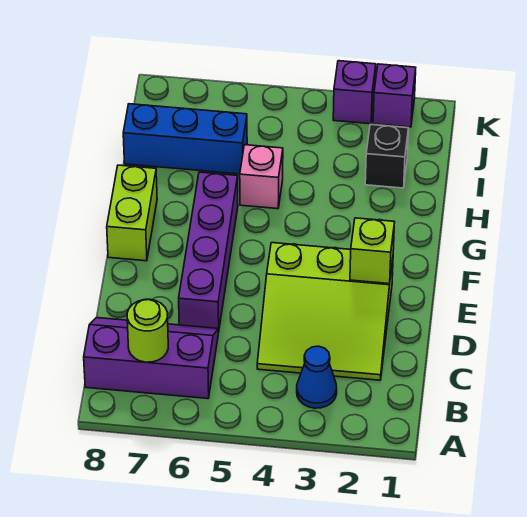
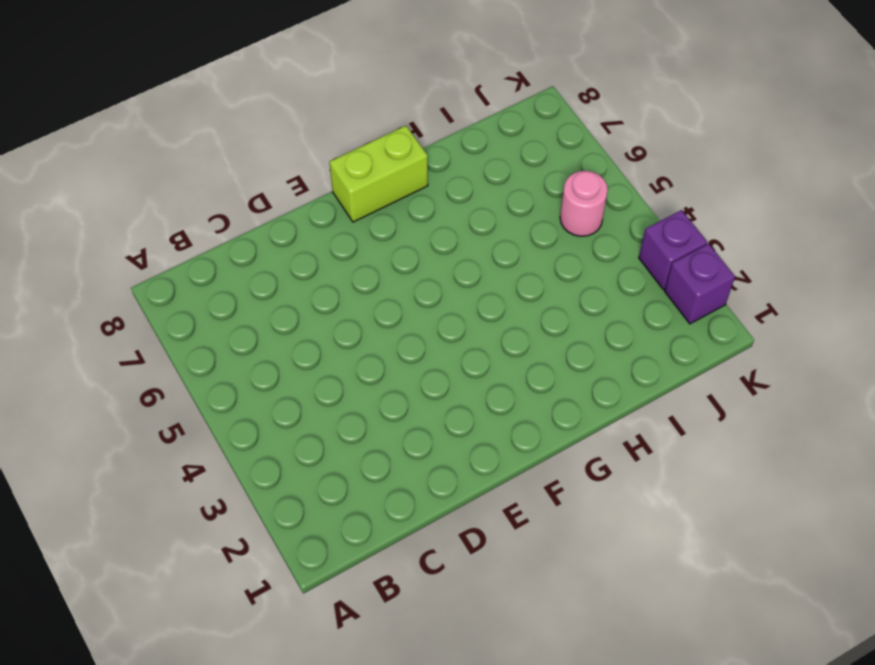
pink 1x1 round brick [560,171,608,236] -> none
none -> blue 1x1 cone [297,346,337,408]
none -> purple 2x3 slope [84,318,218,399]
none -> lime 3x3 slope [257,243,393,380]

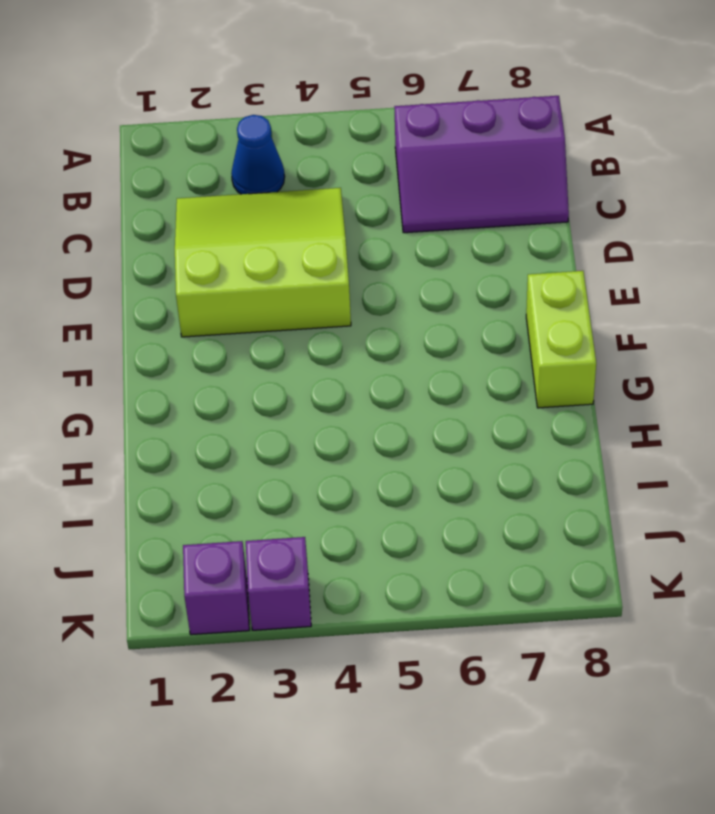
none -> purple 1x4 brick [179,172,238,332]
none -> pink 1x1 brick [240,145,283,209]
none -> black 1x1 brick [365,124,408,188]

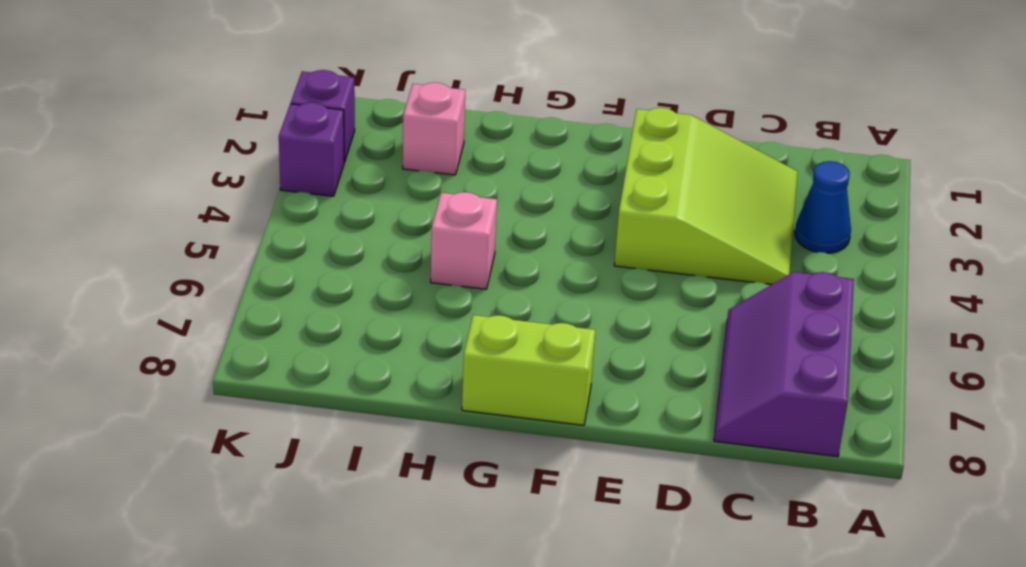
pink 1x1 brick [403,82,465,175] -> black 1x1 brick [365,124,408,188]
none -> purple 1x4 brick [179,172,238,332]
none -> blue 1x3 brick [123,104,247,174]
none -> lime 1x1 round brick [127,299,168,362]

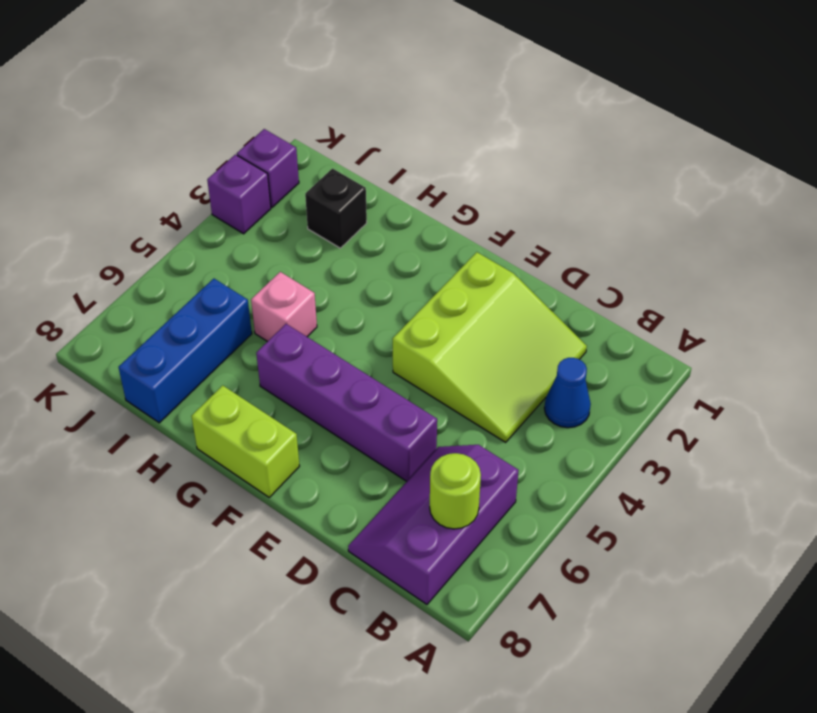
none -> lime 1x1 brick [350,218,395,284]

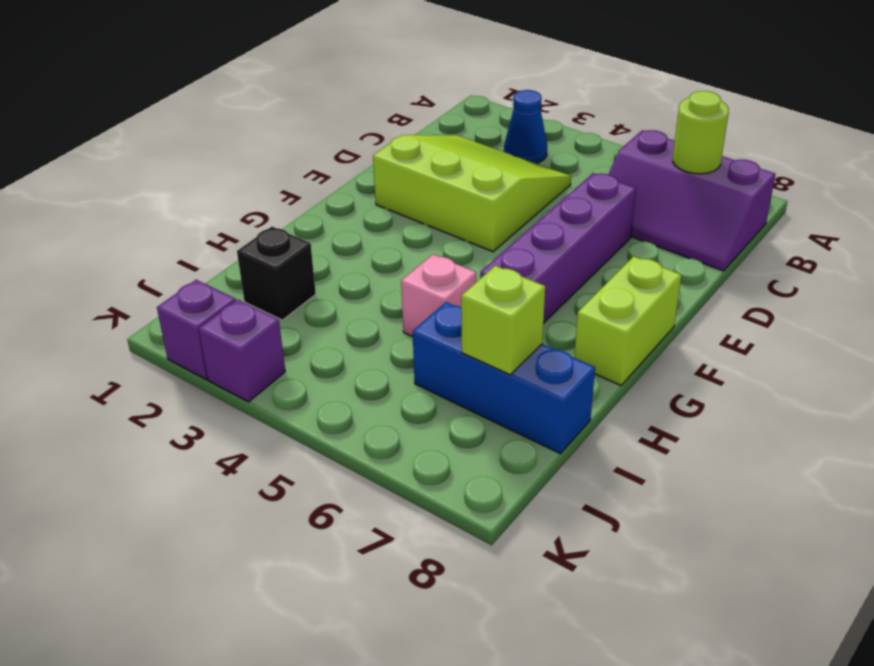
lime 1x1 brick [461,266,545,375] -> lime 1x1 brick moved to [350,218,395,284]

